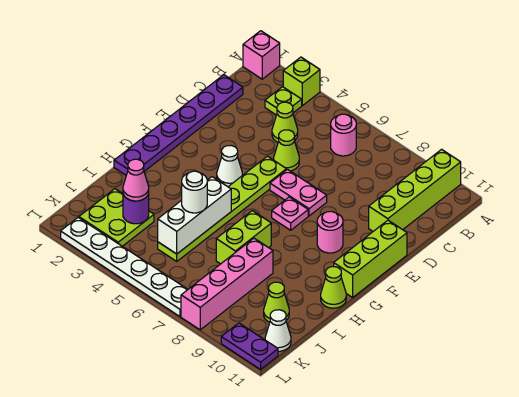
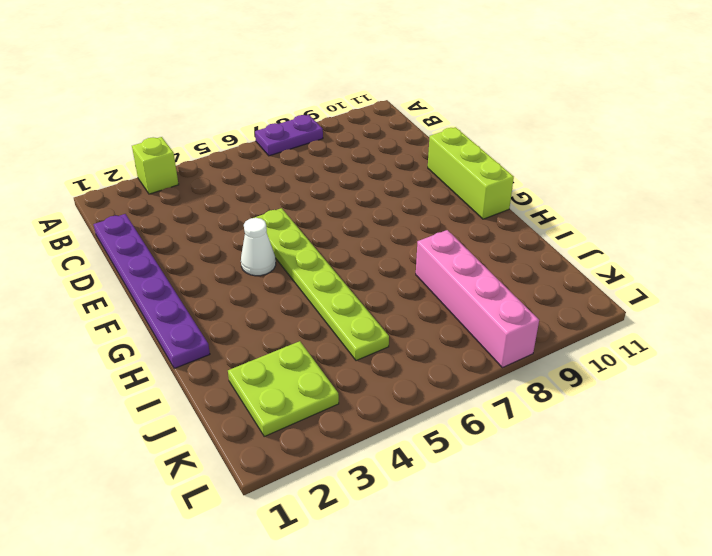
purple 1x2 plate [255,115,323,156] -> purple 1x2 plate moved to [221,323,278,369]
none -> pink 1x1 brick [243,31,280,79]
none -> lime 1x4 brick [369,149,461,231]
none -> lime 1x1 plate [265,87,302,115]

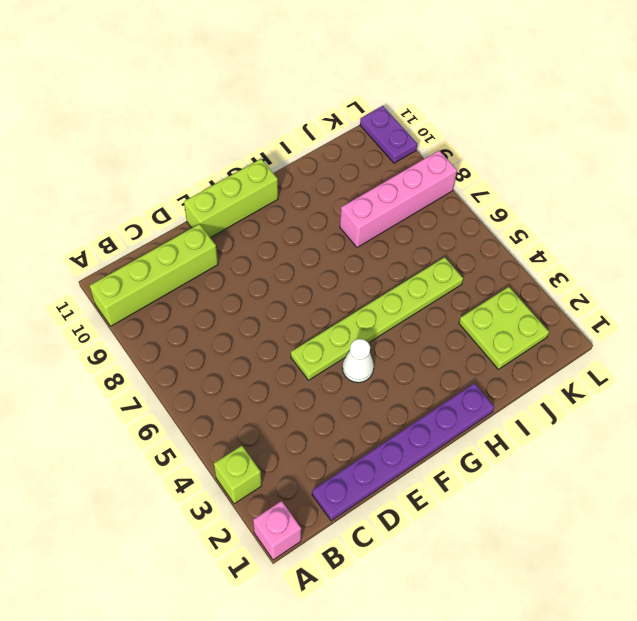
none -> lime 1x1 plate [265,87,302,115]
none -> pink 1x1 round brick [331,114,356,156]
none -> lime 1x1 cone [272,102,298,142]

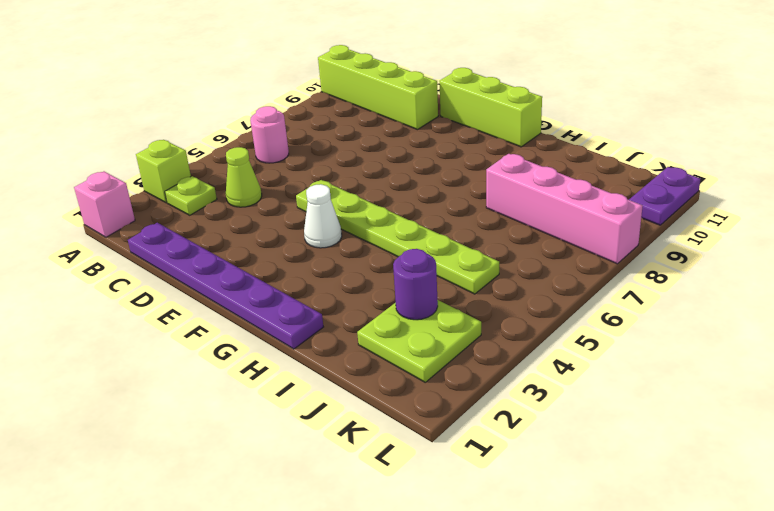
none -> lime 1x1 cone [274,130,299,171]
none -> pink 1x2 plate [270,170,327,216]
none -> pink 1x1 plate [272,197,308,230]

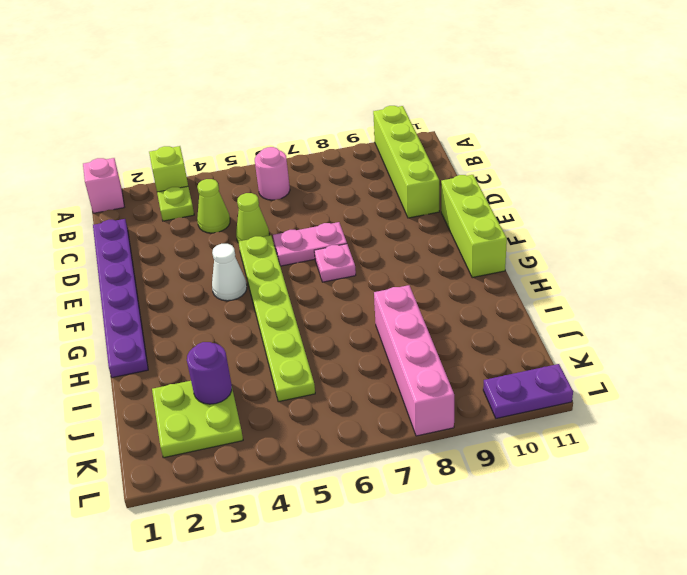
none -> pink 1x1 round brick [317,211,343,253]
none -> lime 1x2 brick [216,211,271,264]
none -> lime 1x1 cone [321,267,346,308]

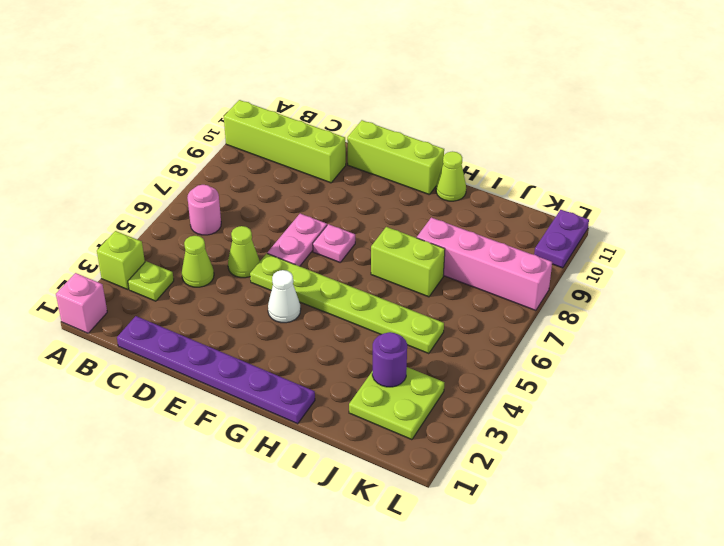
none -> pink 1x1 round brick [317,211,343,253]
none -> lime 1x1 cone [264,282,289,322]
none -> white 1x1 cone [265,310,291,351]

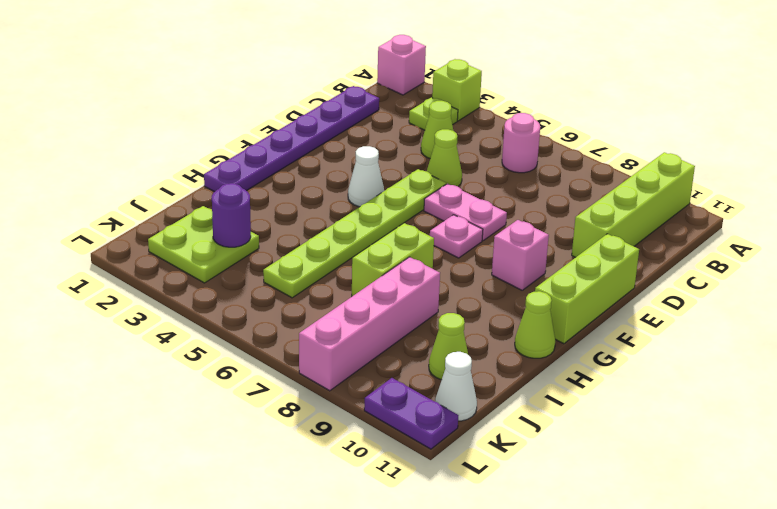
pink 1x1 brick [492,220,549,290] -> pink 1x1 round brick [317,211,343,253]
none -> white 1x6 plate [61,218,188,317]
none -> white 1x3 brick [158,177,231,254]
none -> white 1x1 round brick [182,171,207,213]

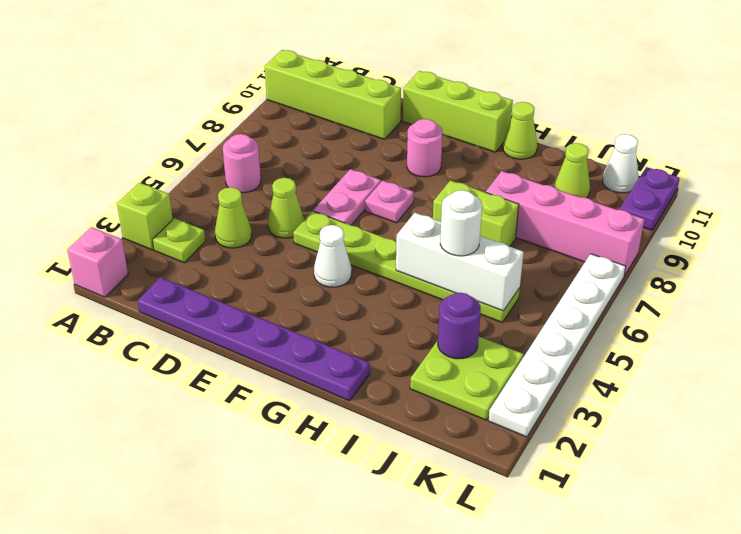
none -> pink 1x1 cone [123,159,149,201]

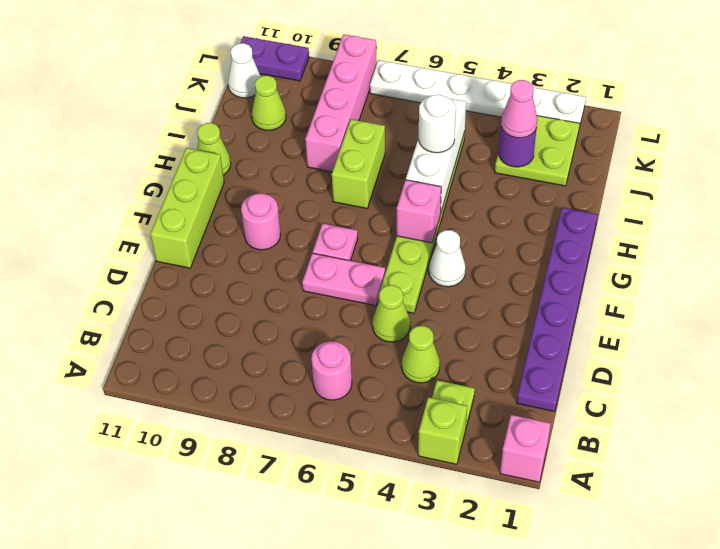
pink 1x1 brick [397,180,441,243] -> none
none -> lime 1x4 brick [369,149,461,231]

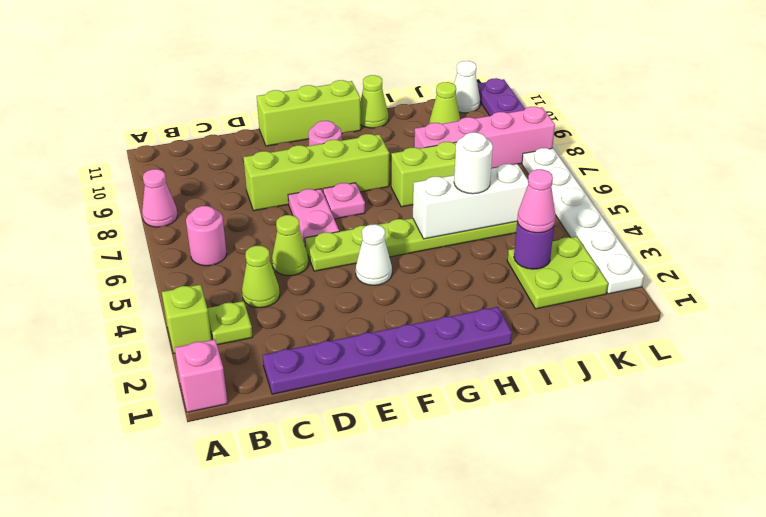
pink 1x1 cone [142,169,177,227] -> none
lime 1x4 brick [243,134,389,211] -> lime 1x4 brick moved to [369,149,461,231]

